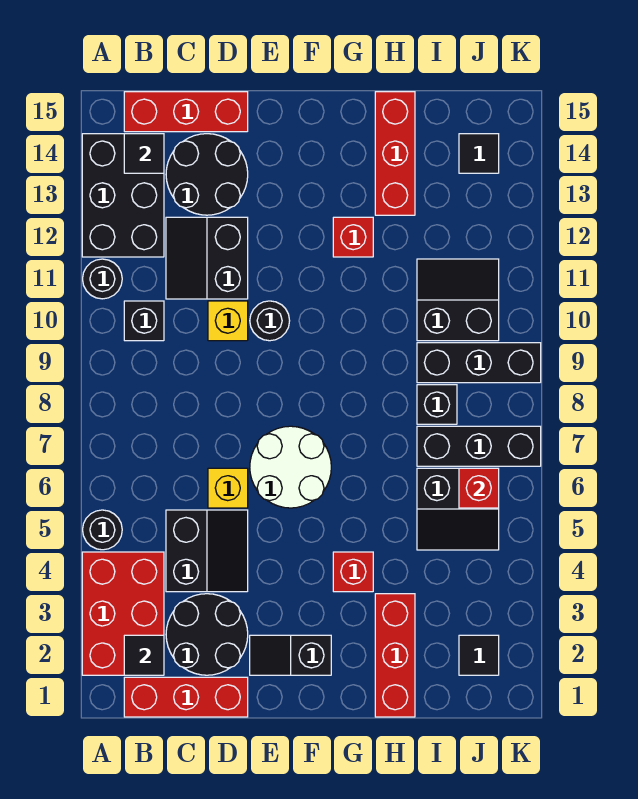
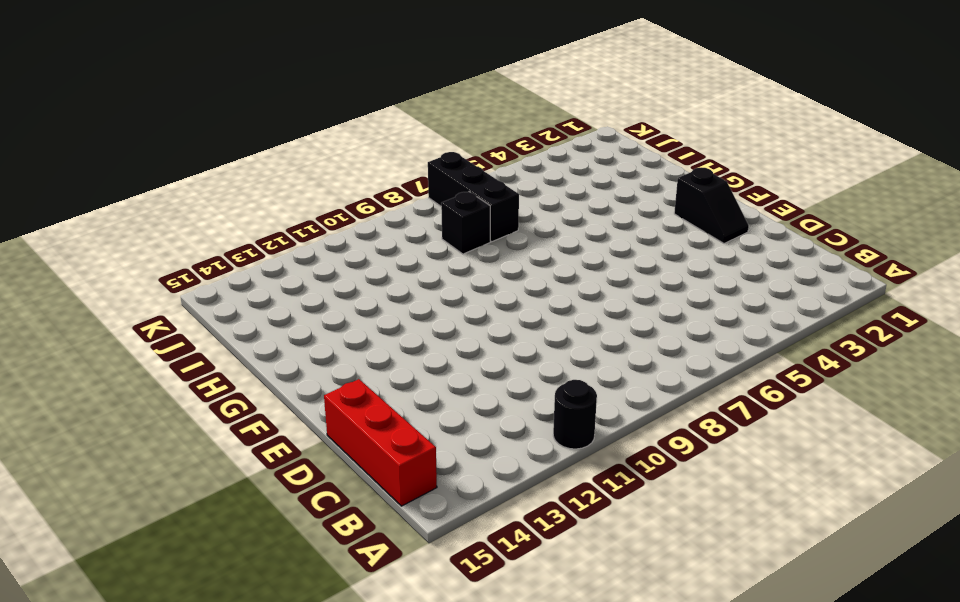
none -> red 2x3 brick [82,552,164,675]
none -> black 1x1 round brick [83,510,122,550]
none -> black 2x3 brick [82,134,164,257]
none -> red 1x3 brick [124,677,248,717]

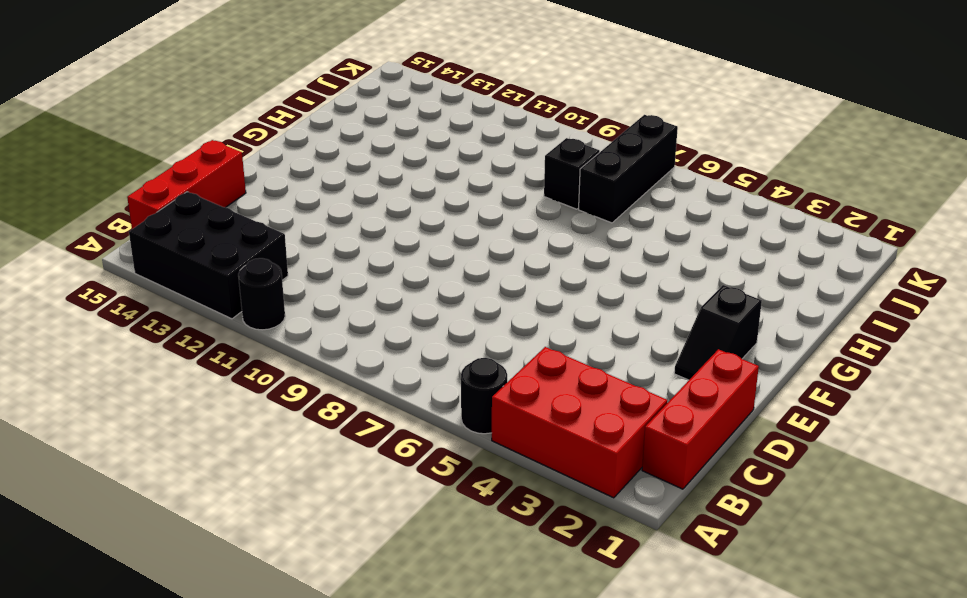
none -> black 1x1 brick [124,301,164,341]
none -> black 2x2 round brick [166,594,248,675]
none -> black 2x2 slope [166,510,248,592]
none -> black 2x2 slope [166,217,248,299]

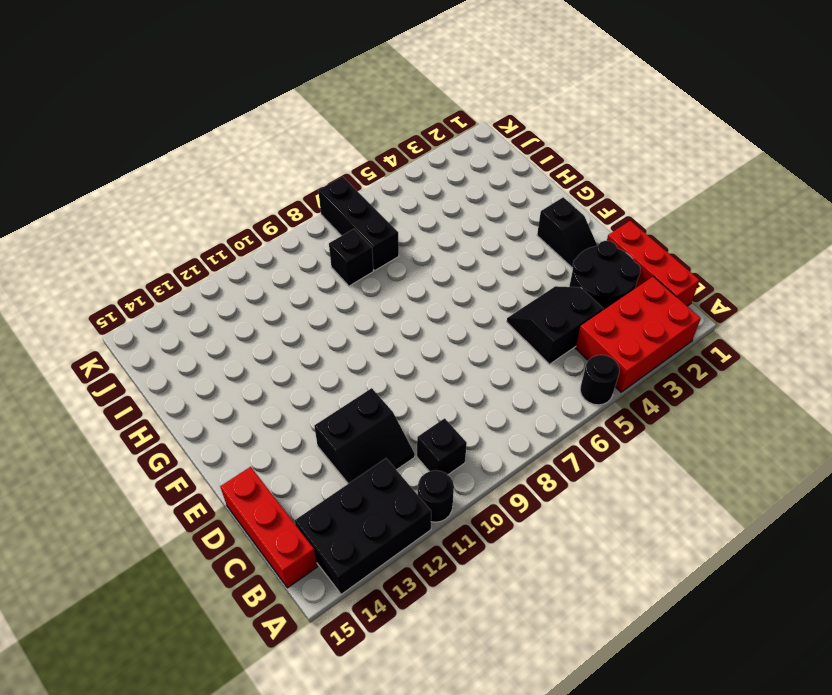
none -> black 2x2 round brick [166,134,248,215]
none -> yellow 1x1 brick [208,468,248,508]
none -> yellow 1x1 brick [208,301,248,341]
none -> white 2x2 round brick [250,426,331,508]

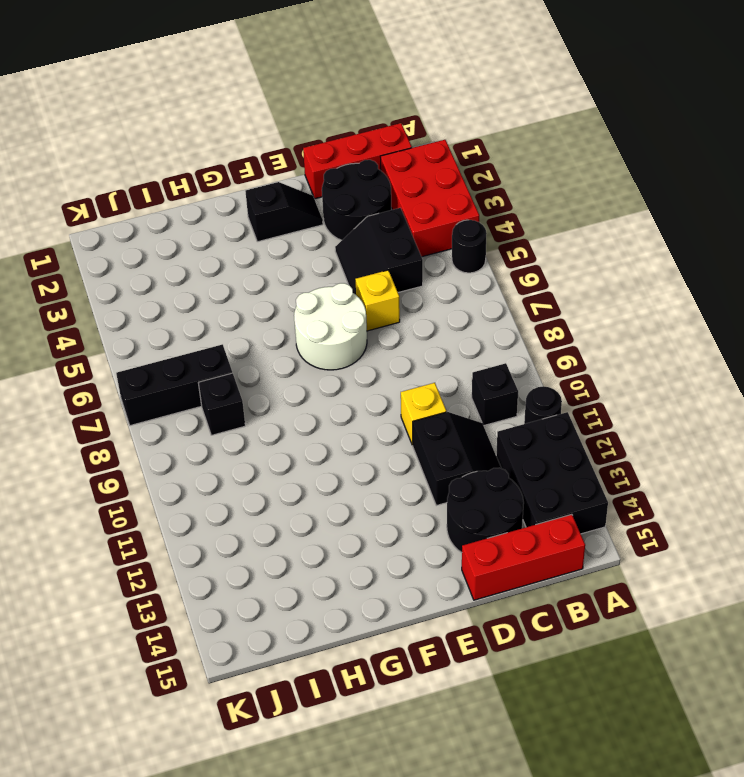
none -> black 1x1 round brick [250,301,290,341]
none -> red 1x1 brick [333,552,373,592]
none -> red 1x1 brick [333,217,373,257]
none -> red 1x3 brick [375,594,415,717]

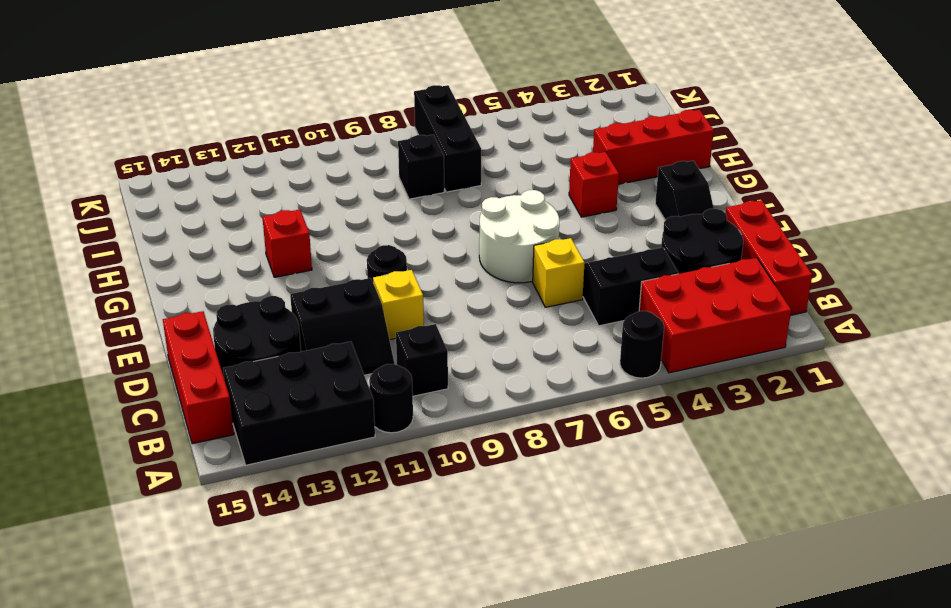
none -> red 1x3 brick [375,92,415,215]
none -> black 2x2 slope [417,468,499,550]
none -> black 1x3 brick [417,343,541,383]
none -> black 2x2 slope [417,259,499,341]

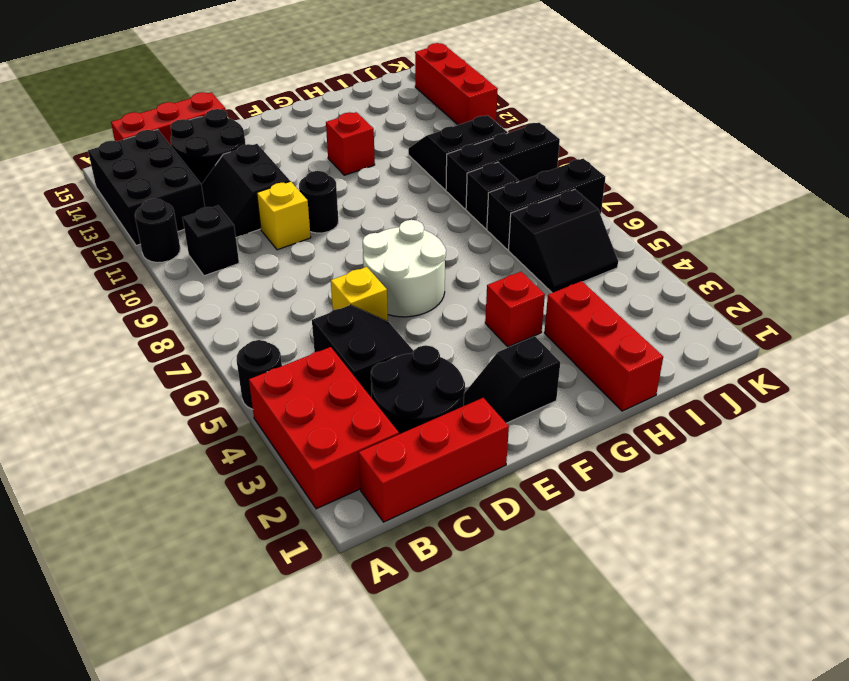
red 1x3 brick [415,43,498,125] -> red 1x3 brick moved to [375,92,415,215]
none -> black 1x1 tile [459,635,499,675]
none -> black 1x1 tile [459,134,499,173]
none -> black 1x1 tile [124,635,164,675]
none -> black 1x1 tile [124,134,164,173]

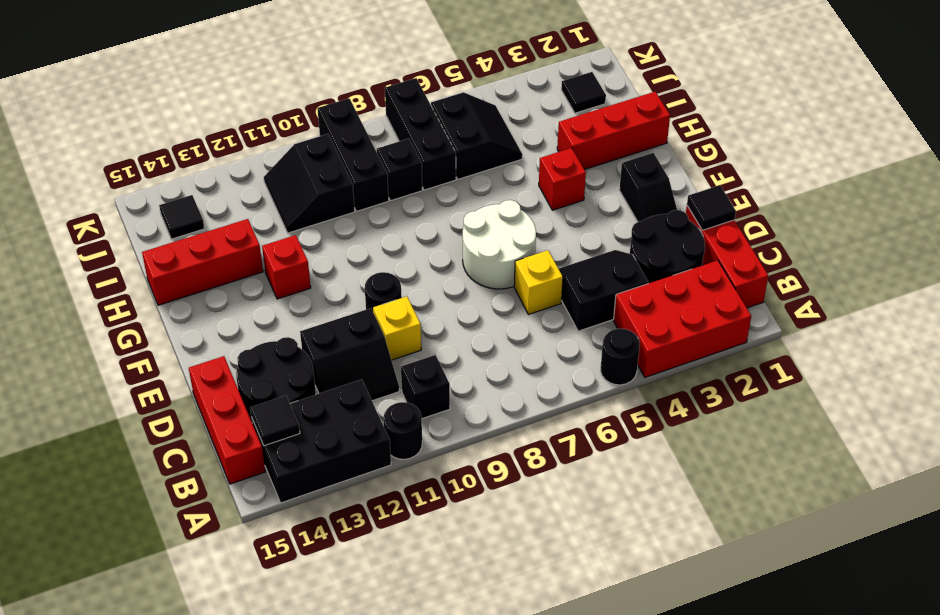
black 1x1 tile [687,185,736,230] -> black 1x1 tile moved to [124,635,164,675]
none -> red 1x1 brick [459,468,499,508]

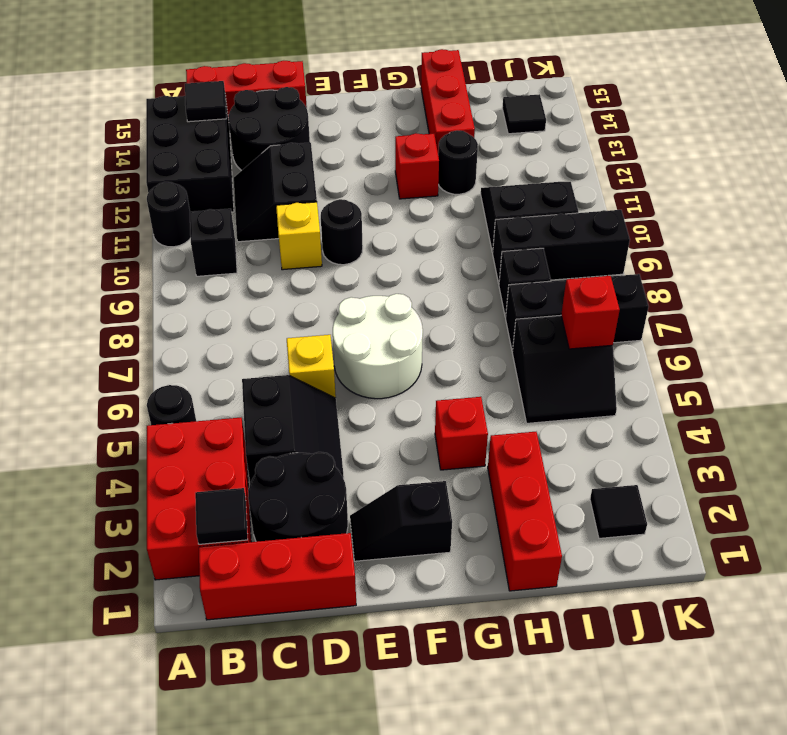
black 1x1 round brick [438,130,478,194] -> none

